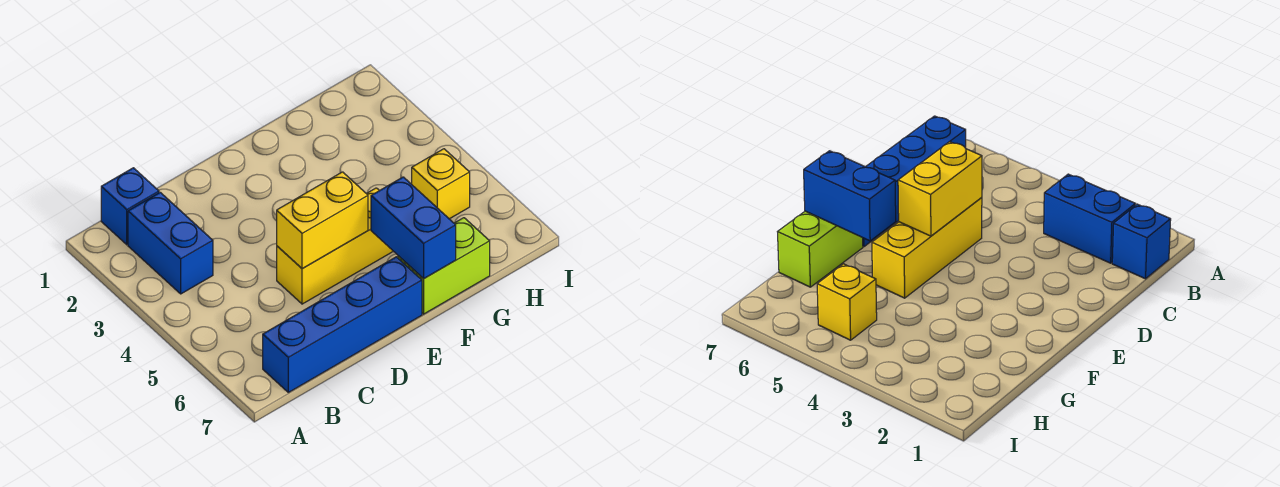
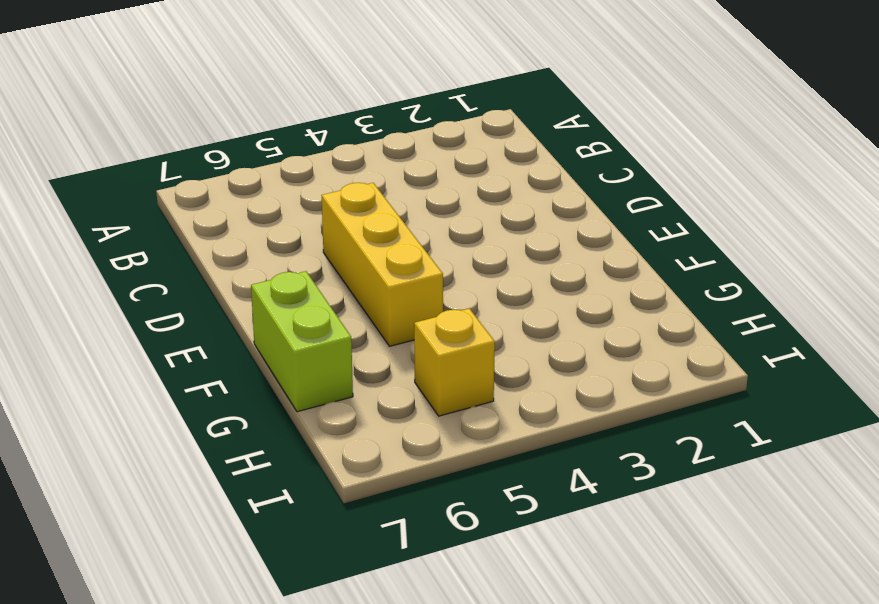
none -> blue 1x1 brick [101,168,159,245]
none -> blue 1x2 brick [128,192,213,294]

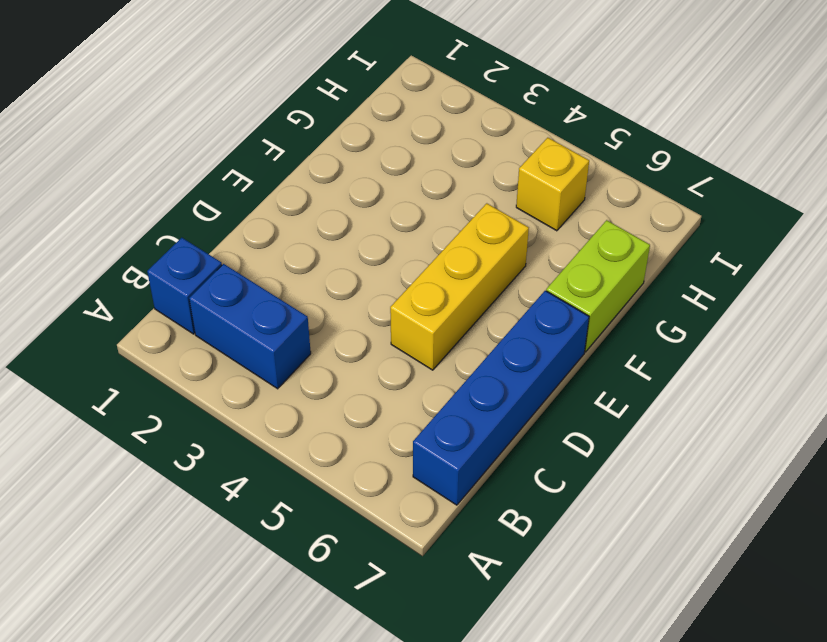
none -> yellow 1x2 brick [277,172,368,269]
none -> blue 1x2 brick [371,177,456,279]

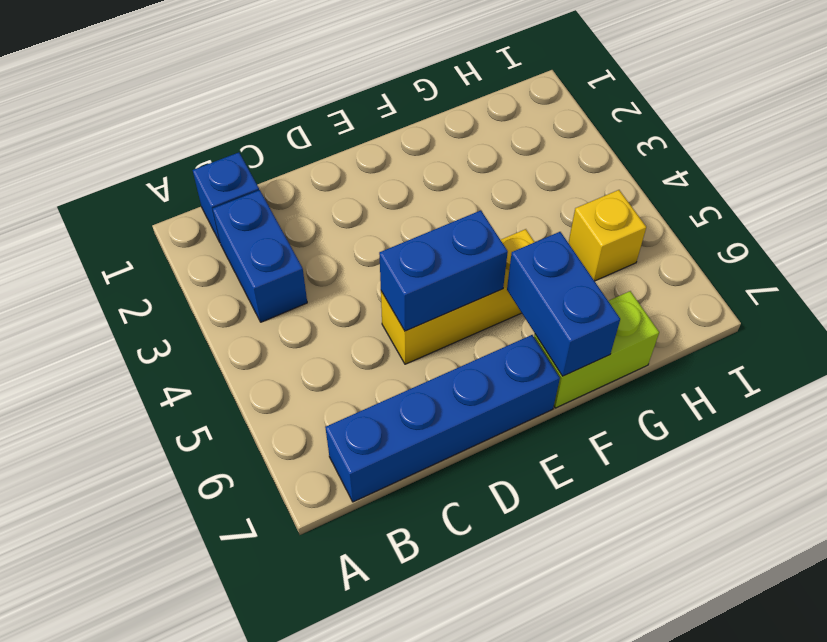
blue 1x2 brick [379,210,508,331] -> yellow 1x2 brick [277,172,368,269]

